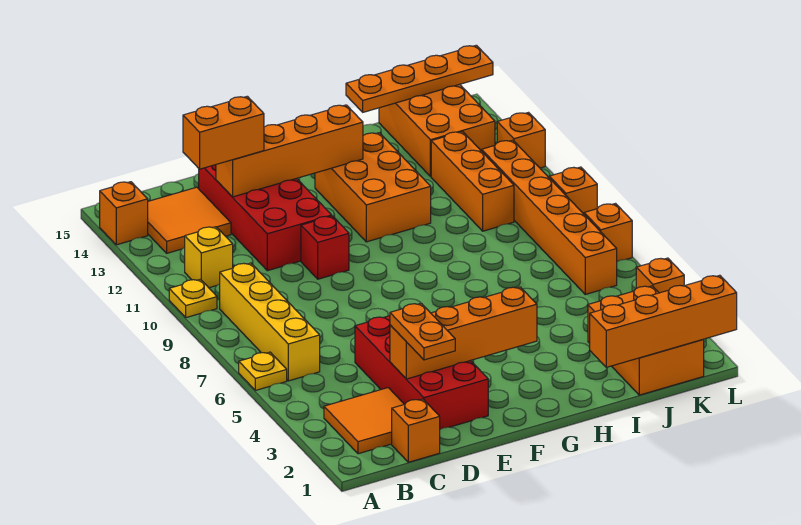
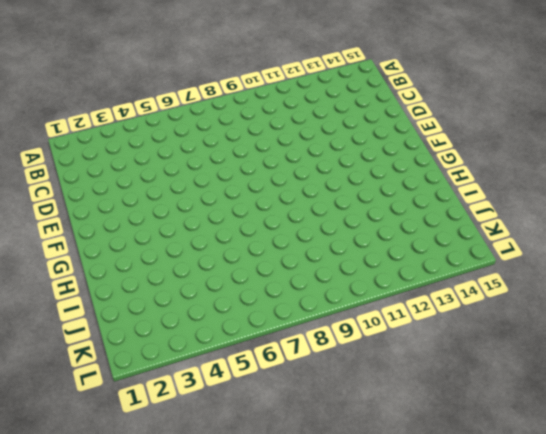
none -> yellow 1x1 plate [239,352,287,390]
none -> yellow 1x1 plate [169,279,217,318]
none -> orange 1x1 brick [100,182,148,245]

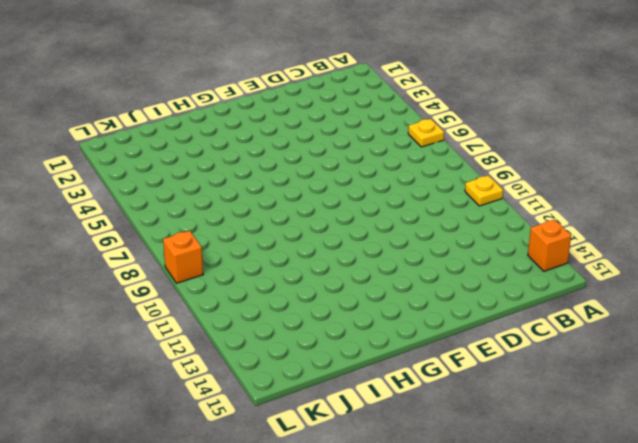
none -> orange 2x2 tile [324,388,404,454]
none -> yellow 1x4 brick [220,263,320,381]
none -> yellow 1x1 brick [185,227,233,288]

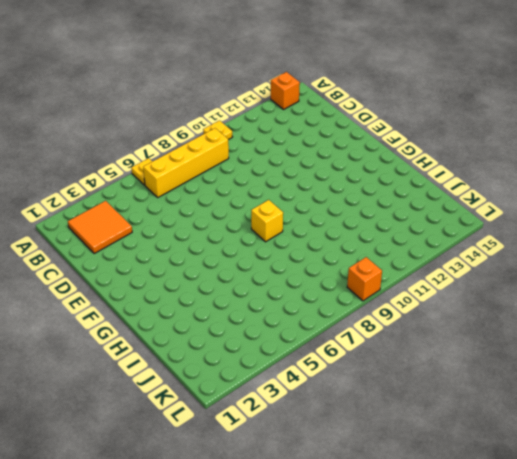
yellow 1x1 brick [251,200,283,242] -> yellow 1x1 brick moved to [185,227,233,288]
none -> orange 2x2 tile [148,187,231,253]
none -> orange 1x1 brick [392,399,440,462]
none -> red 2x4 brick [355,316,488,429]

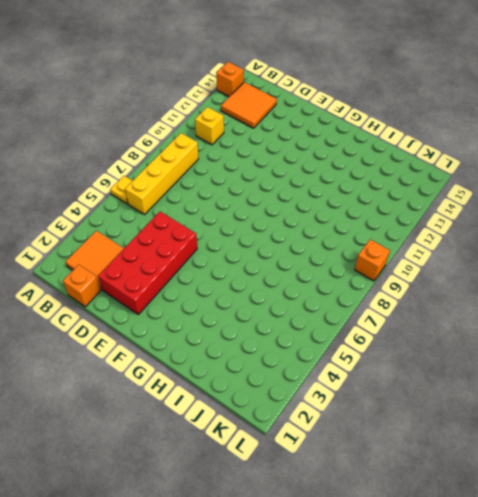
none -> yellow 1x1 plate [169,279,217,318]
none -> red 2x4 brick [199,165,332,271]
none -> red 1x1 brick [301,216,349,279]

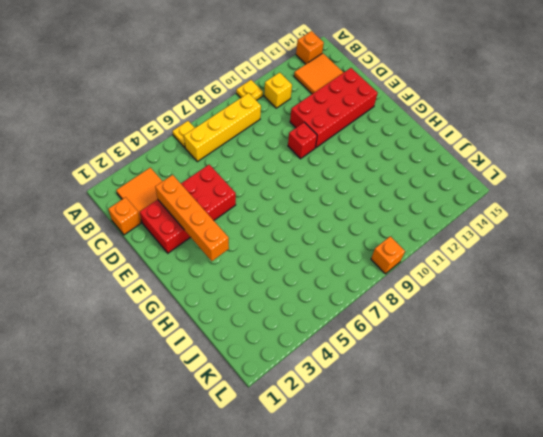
none -> orange 2x3 brick [315,133,431,242]
none -> orange 2x3 brick [588,286,704,395]
none -> orange 1x3 brick [431,132,514,231]

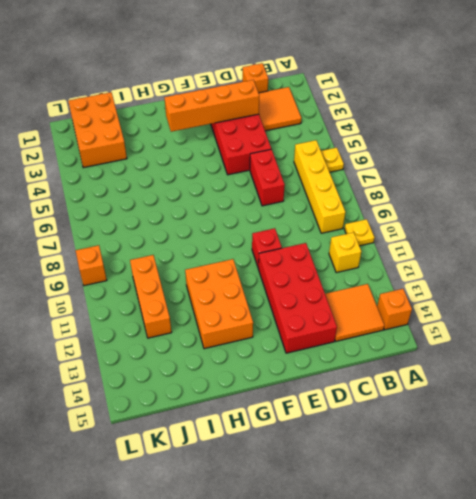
red 1x2 brick [250,149,285,206] -> none
none -> orange 2x3 brick [379,84,495,177]
none -> orange 1x6 brick [482,140,617,294]
none -> orange 1x1 brick [636,258,684,293]

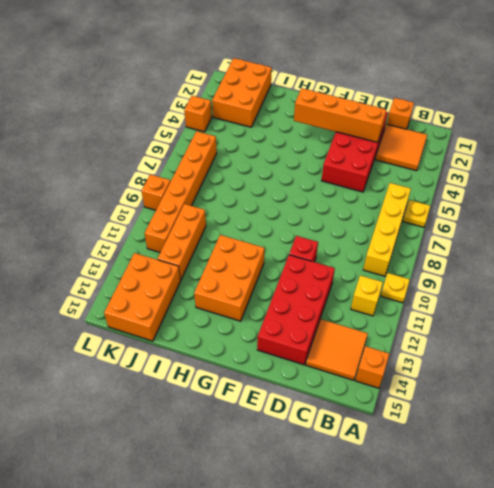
none -> orange 1x1 brick [584,204,632,262]
none -> orange 1x1 brick [497,113,545,168]
none -> orange 1x4 brick [216,105,363,197]

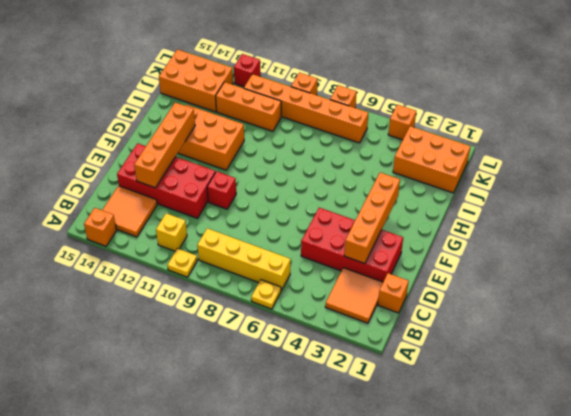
red 1x1 brick [234,54,260,87] -> orange 1x1 brick [497,113,545,168]
none -> orange 1x4 brick [590,275,737,367]
none -> orange 1x4 plate [346,45,493,112]
none -> orange 1x2 brick [183,96,264,169]

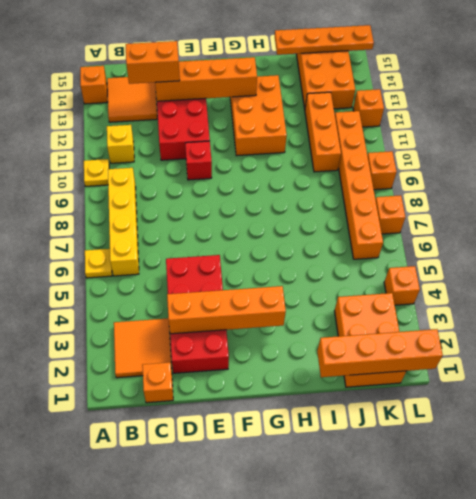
none -> orange 1x2 plate [390,303,455,360]

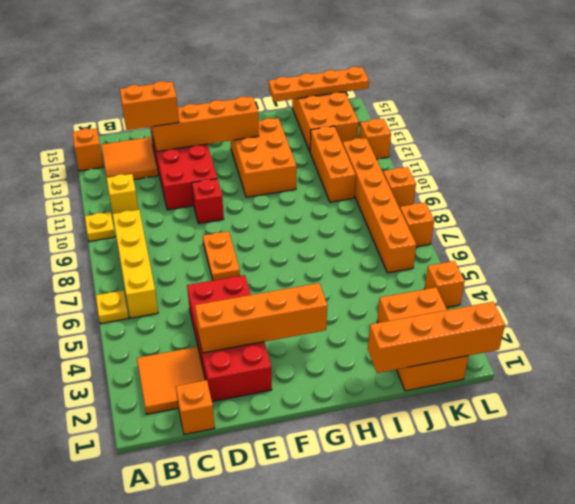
orange 1x2 plate [203,231,240,280] -> orange 1x2 plate moved to [390,303,455,360]

